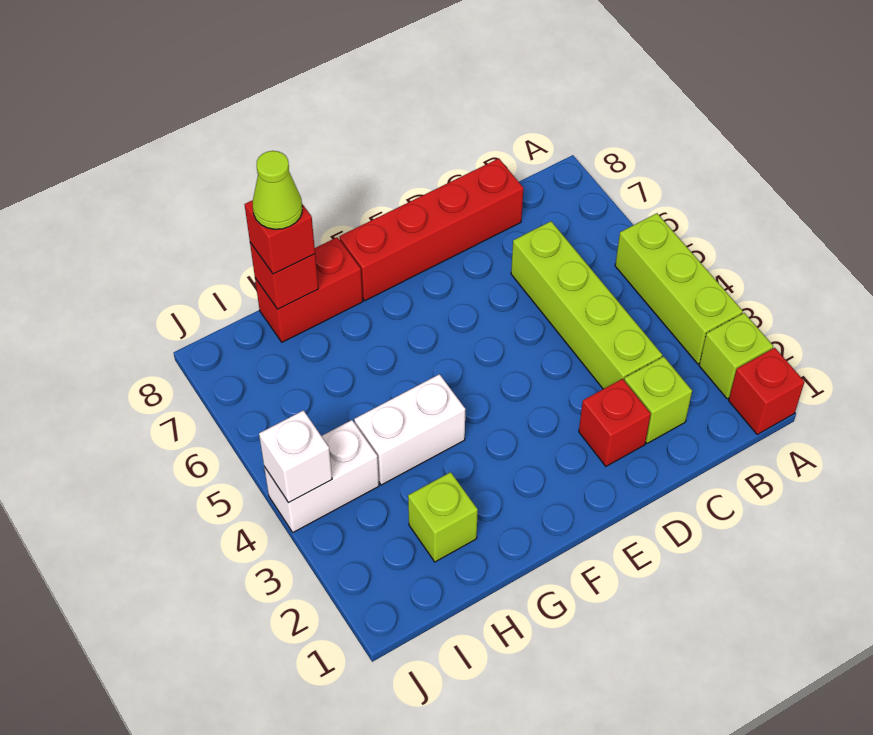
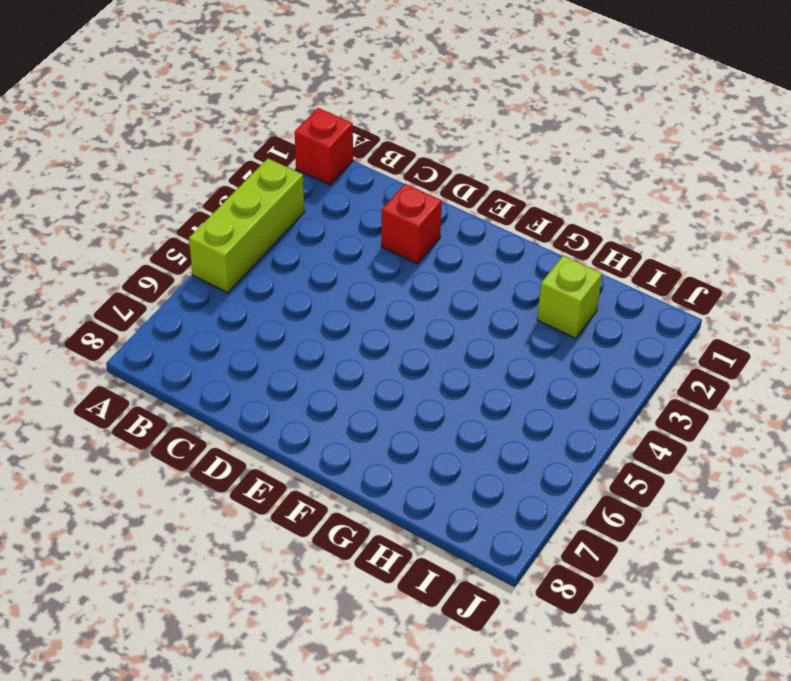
none -> lime 1x1 brick [699,313,773,399]
none -> lime 1x1 brick [624,356,692,443]
none -> lime 1x4 brick [511,221,662,389]

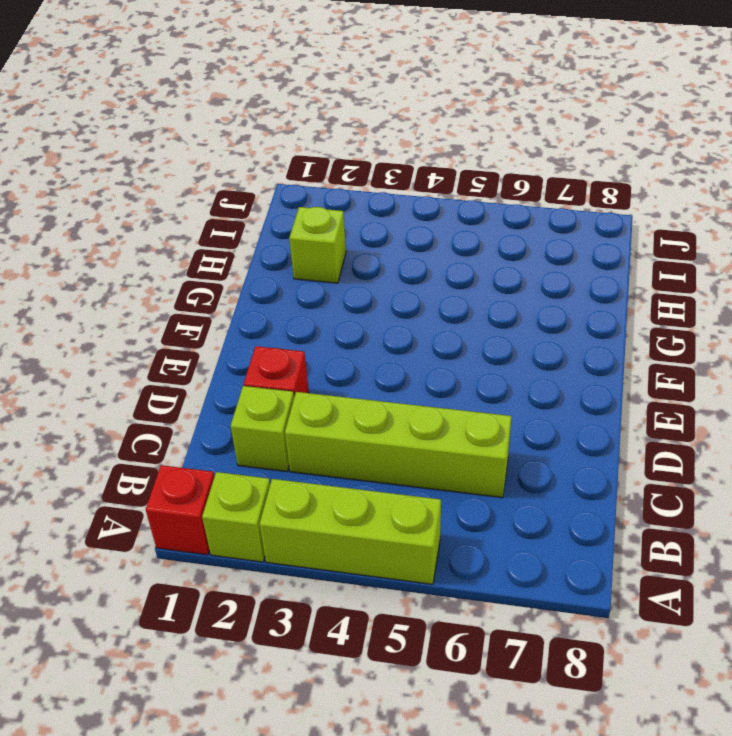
none -> red 1x4 brick [339,158,523,301]
none -> white 1x2 brick [354,374,465,485]
none -> red 1x2 brick [255,237,363,342]

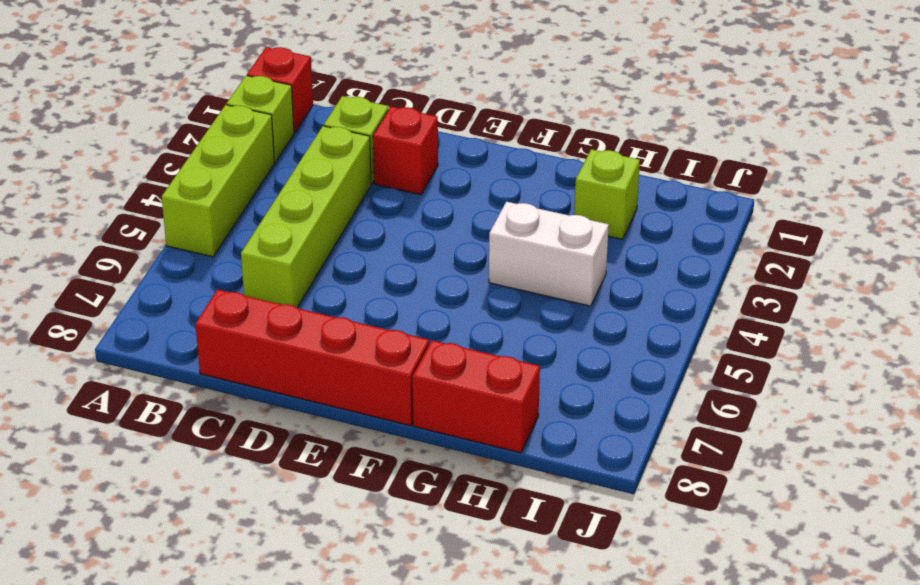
none -> white 1x2 brick [264,420,379,532]
none -> red 1x1 brick [250,243,318,309]
none -> white 1x1 brick [259,410,332,503]

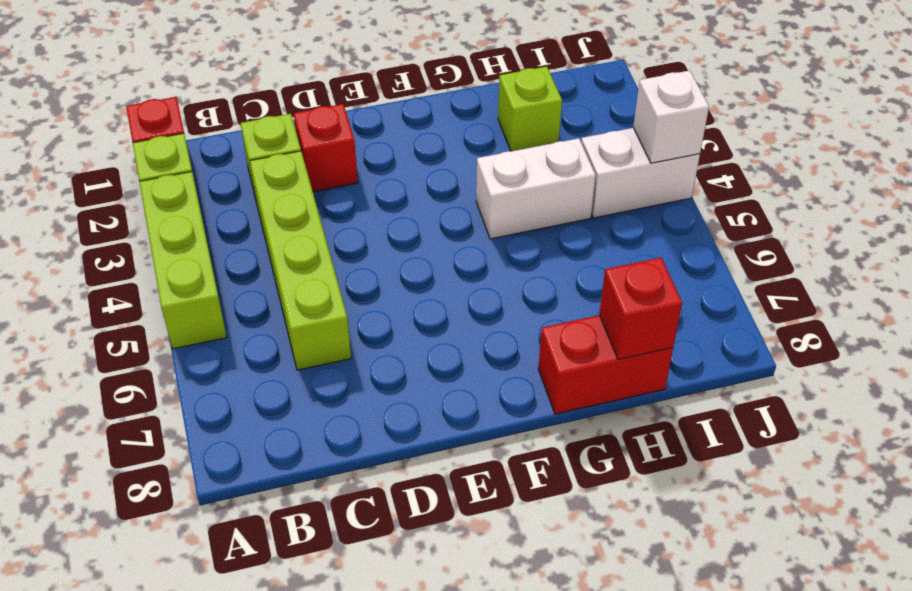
none -> red 1x4 brick [339,158,523,301]
none -> red 1x1 brick [245,200,315,274]
none -> lime 1x1 cone [253,151,302,229]

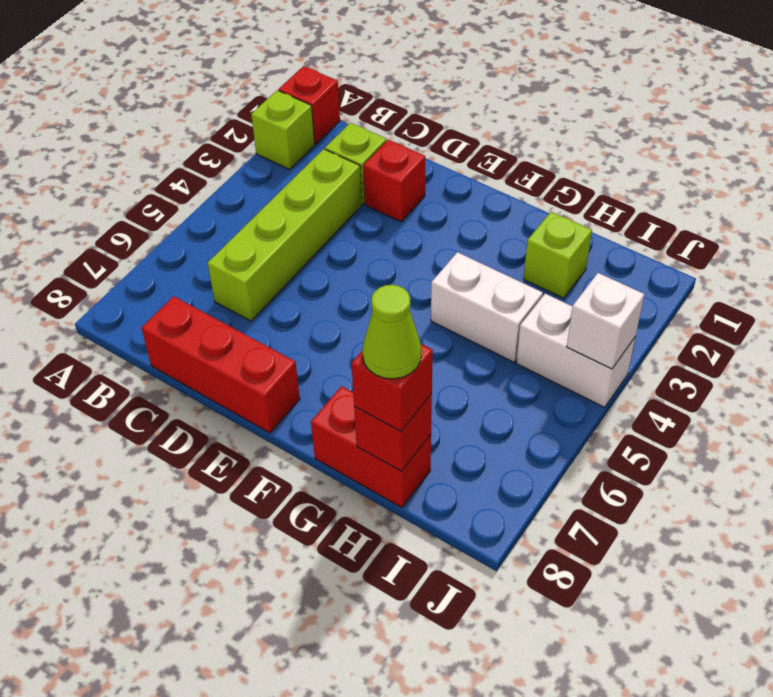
red 1x3 brick [141,296,300,433] -> red 1x4 brick [339,158,523,301]
none -> lime 1x3 brick [615,213,743,364]

